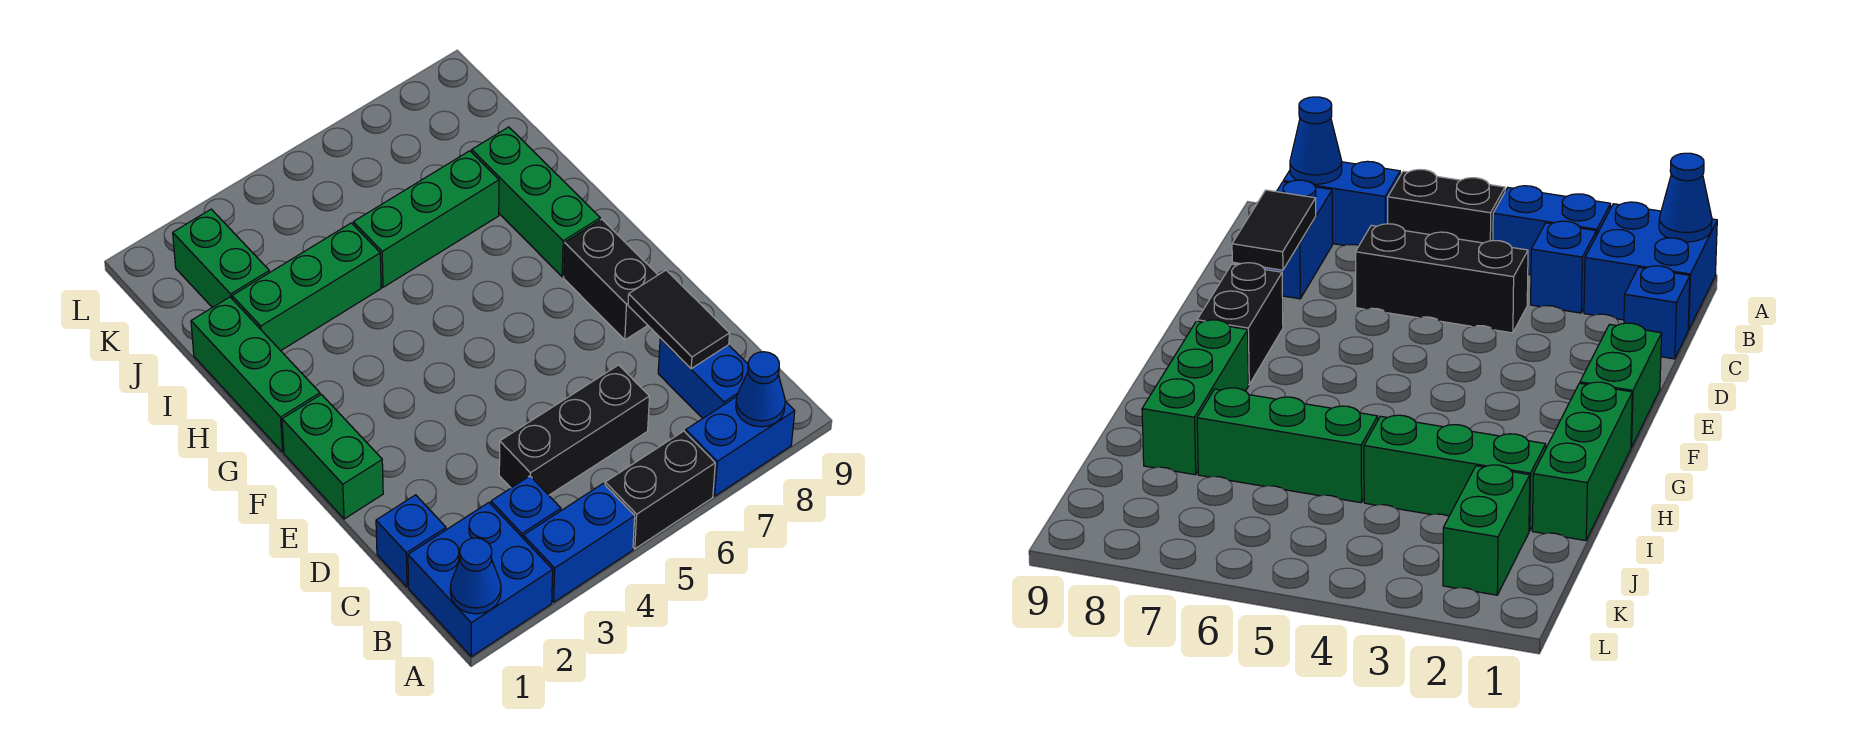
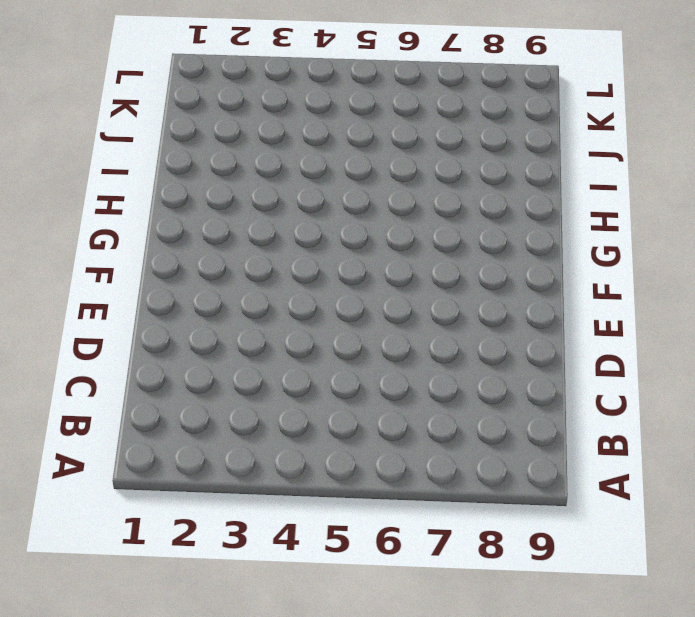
none -> blue 2x2 brick [408,503,553,657]
none -> blue 1x2 brick [523,483,635,602]
none -> black 1x2 brick [605,431,715,549]

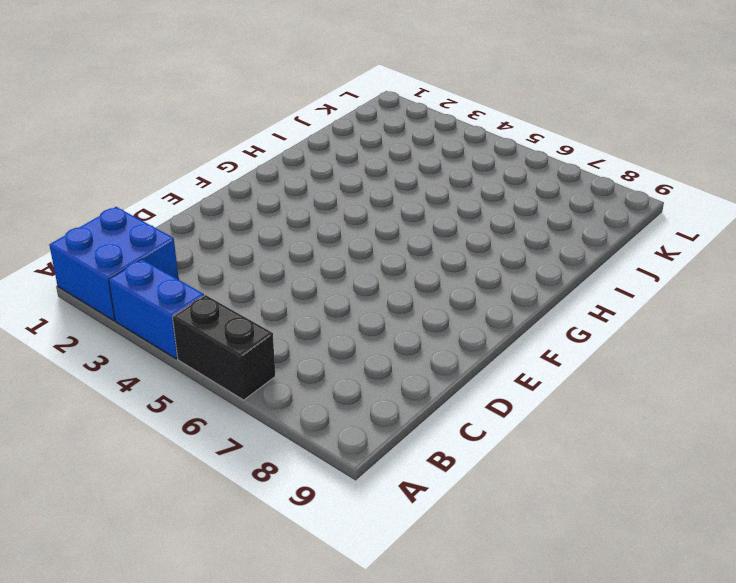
none -> blue 1x2 brick [686,397,795,496]
none -> blue 1x1 brick [491,476,561,538]
none -> blue 1x2 brick [658,338,748,418]

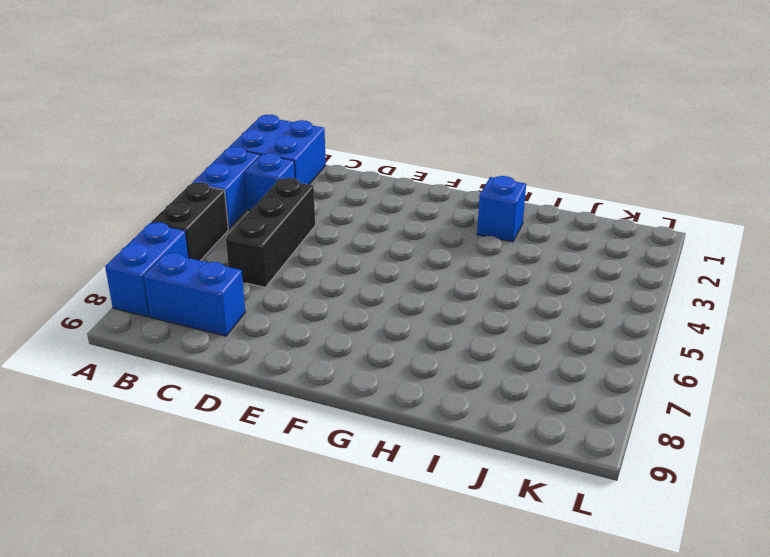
blue 1x1 brick [477,176,526,242] -> blue 1x1 brick moved to [376,495,446,587]
none -> green 1x2 brick [282,394,383,519]
none -> black 1x2 brick [564,219,658,340]
none -> green 1x3 brick [191,297,320,452]

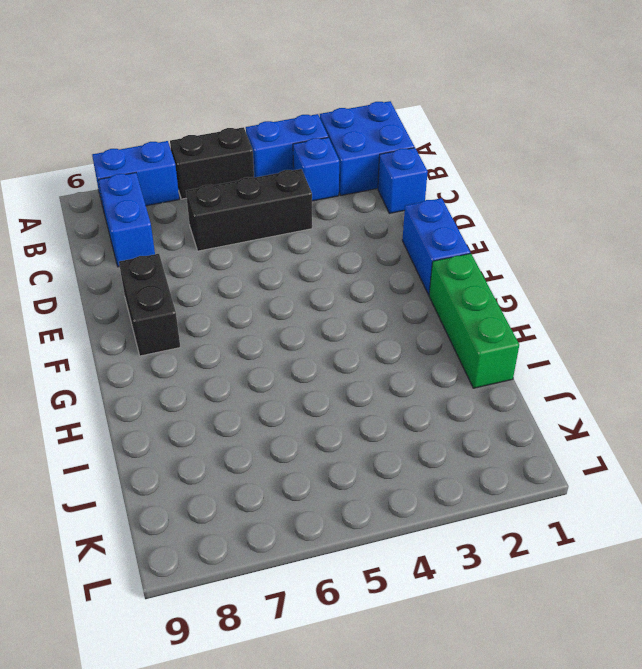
blue 1x2 brick [402,198,470,295] -> green 1x2 brick [282,394,383,519]
none -> green 1x3 brick [472,127,600,277]
none -> green 1x3 brick [232,223,381,351]
none -> green 1x3 brick [353,151,499,287]

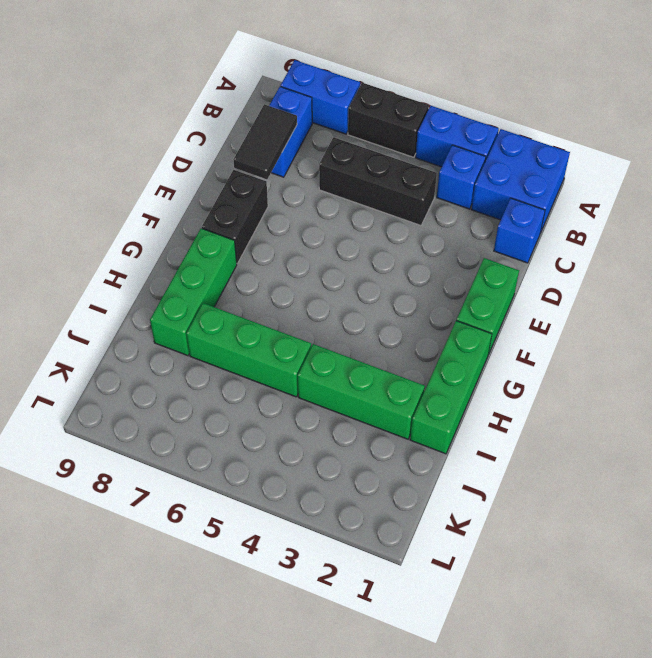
none -> green 1x2 brick [173,209,270,308]
none -> blue 1x1 cone [450,538,501,614]
none -> blue 1x1 cone [736,352,785,427]

